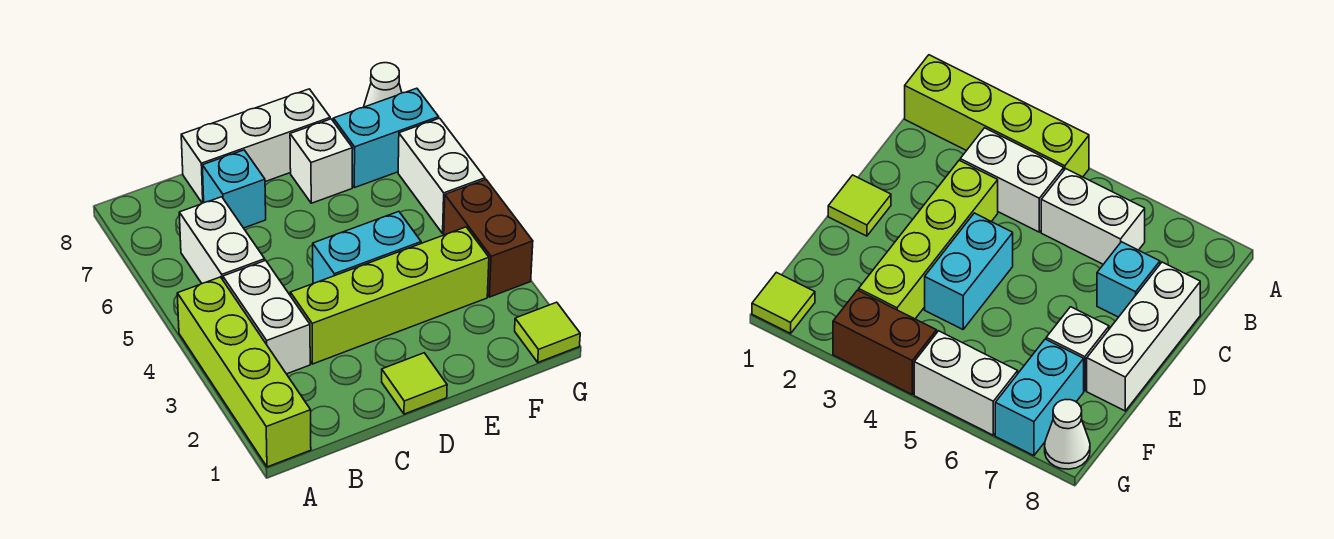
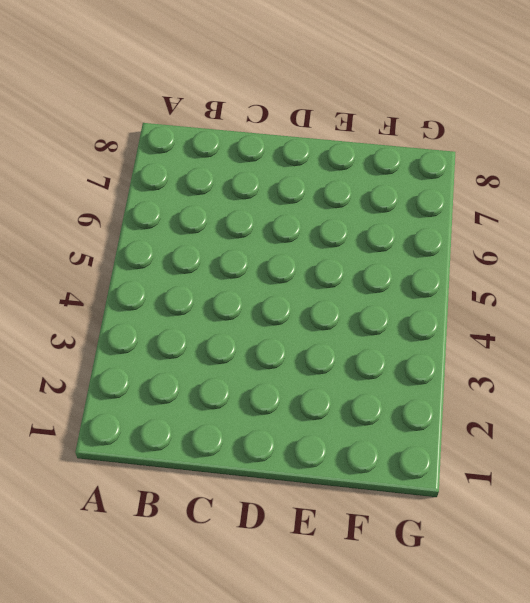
none -> lime 1x4 brick [177,277,311,467]
none -> white 1x2 brick [223,260,310,374]
none -> white 1x2 brick [179,197,265,283]

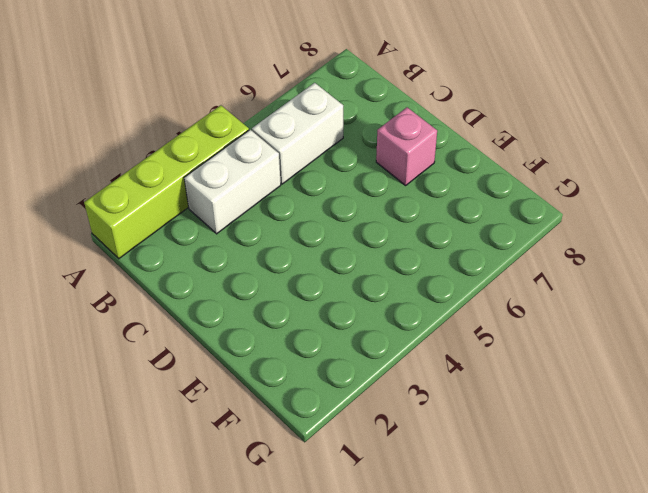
pink 1x1 brick [376,107,437,186] -> none
none -> lime 1x4 brick [290,227,489,364]
none -> cyan 1x1 brick [202,150,266,228]
none -> white 1x3 brick [181,89,330,203]

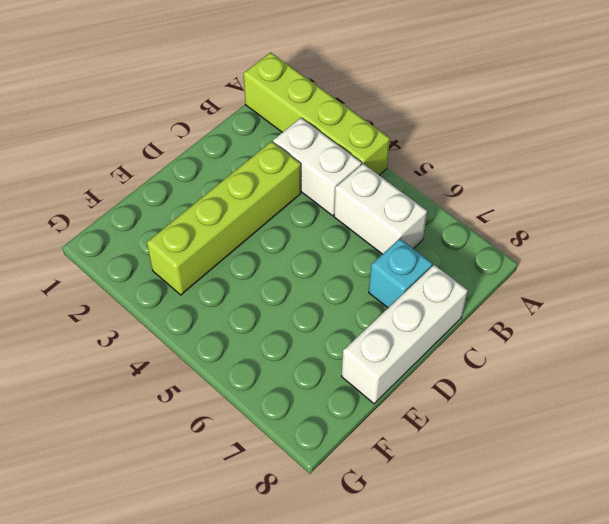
none -> lime 1x1 tile [382,353,447,414]
none -> cyan 1x2 brick [313,212,421,284]
none -> white 1x1 brick [290,119,353,203]

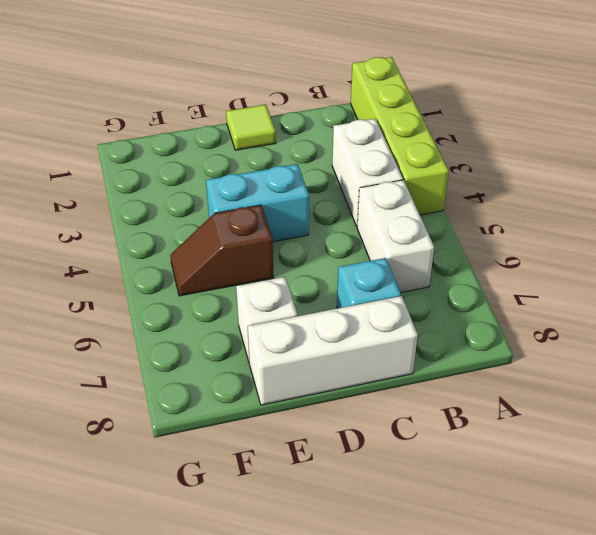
brown 1x2 slope [170,205,274,296] -> none
none -> lime 1x4 brick [290,227,489,364]
none -> cyan 1x2 brick [333,88,439,188]
none -> lime 1x1 tile [515,302,580,362]

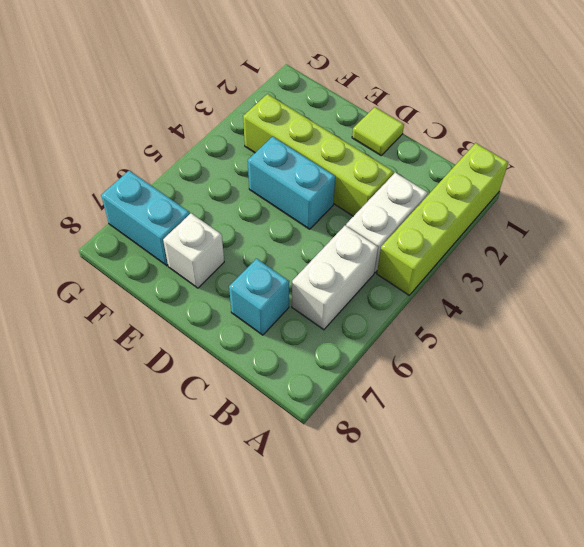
none -> white 1x3 brick [181,89,330,203]
none -> lime 1x1 tile [515,302,580,362]
none -> brown 1x2 brick [444,180,533,297]

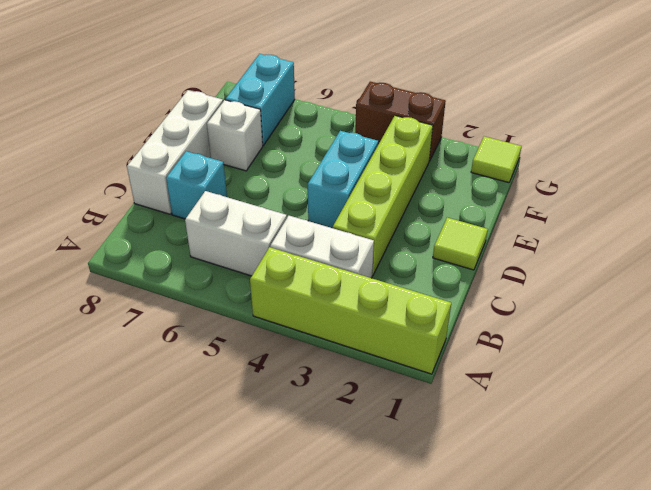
none -> white 1x2 brick [398,118,485,233]
none -> white 1x1 cone [364,63,402,107]

